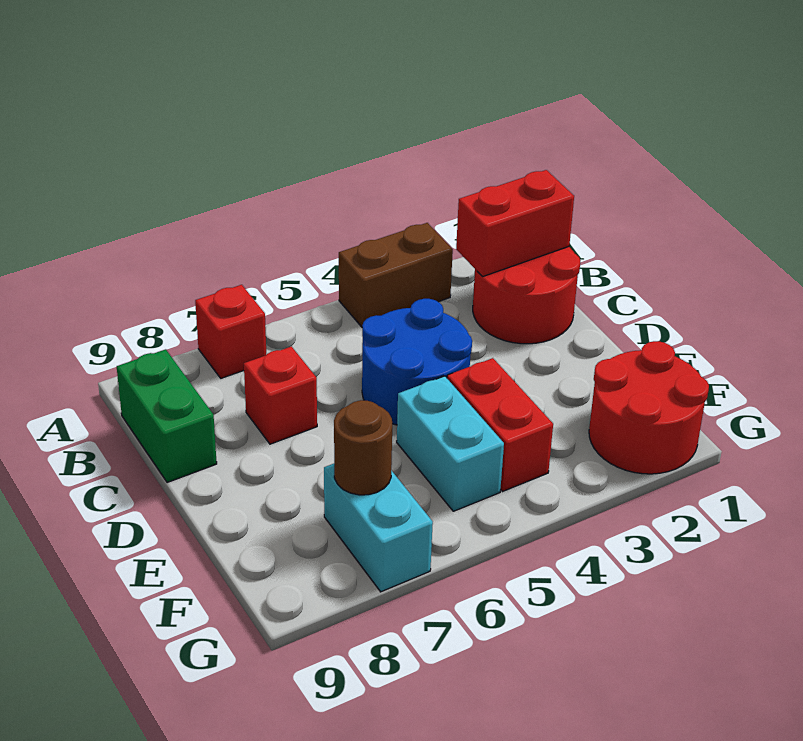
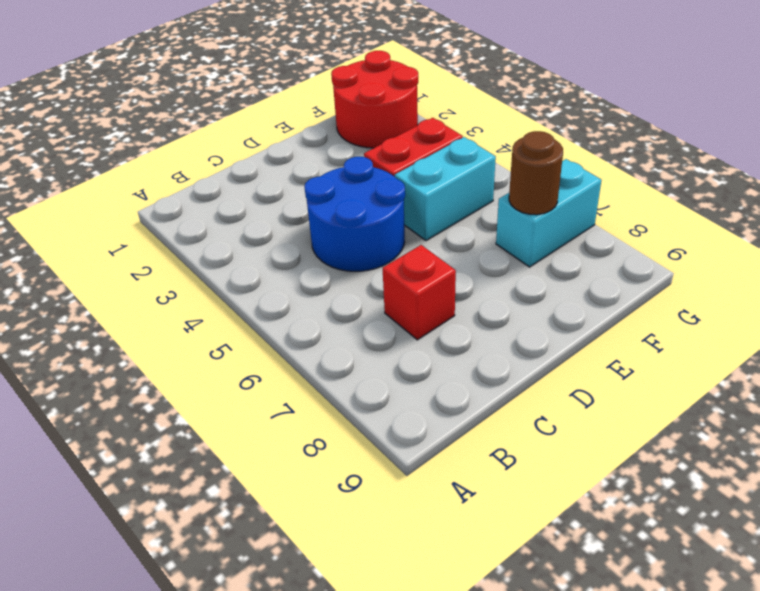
none -> brown 1x2 brick [339,223,453,327]
none -> red 1x1 brick [195,285,266,378]
none -> red 2x2 round brick [473,247,581,344]

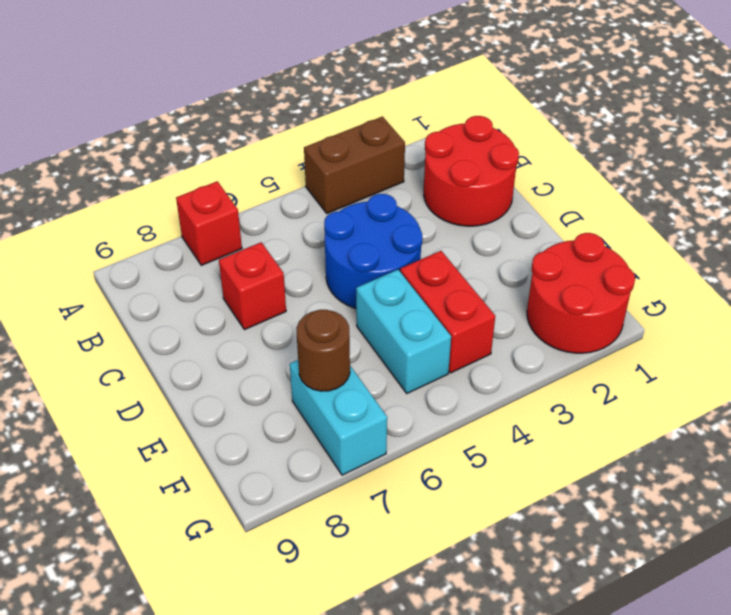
none -> green 1x2 brick [117,349,217,483]
none -> red 1x2 brick [456,170,574,277]

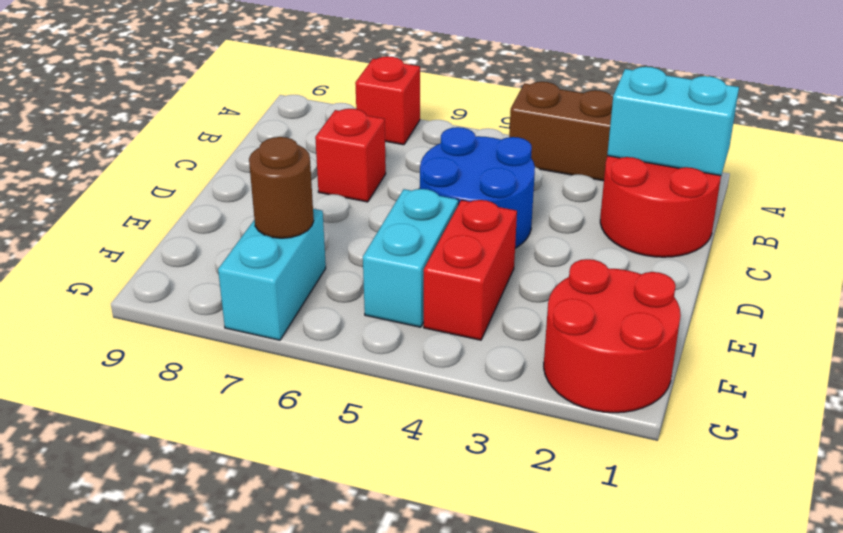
cyan 1x2 brick [607,67,739,176] -> red 1x2 brick [456,170,574,277]
none -> green 1x2 brick [117,349,217,483]

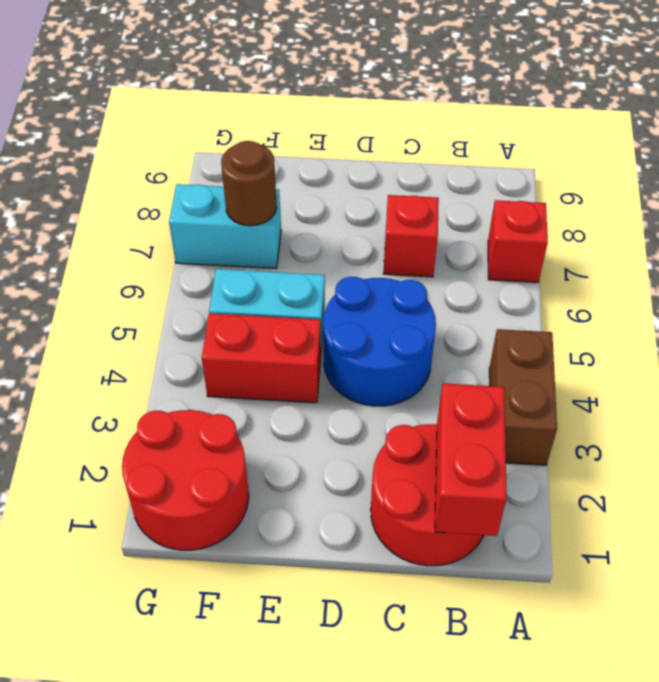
none -> green 1x2 brick [117,349,217,483]

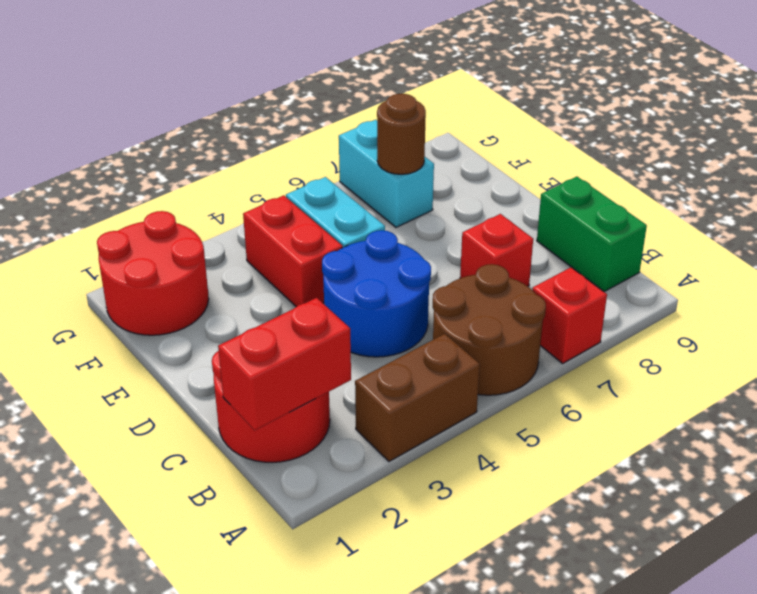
brown 2x2 round brick [433,264,546,395] -> none

